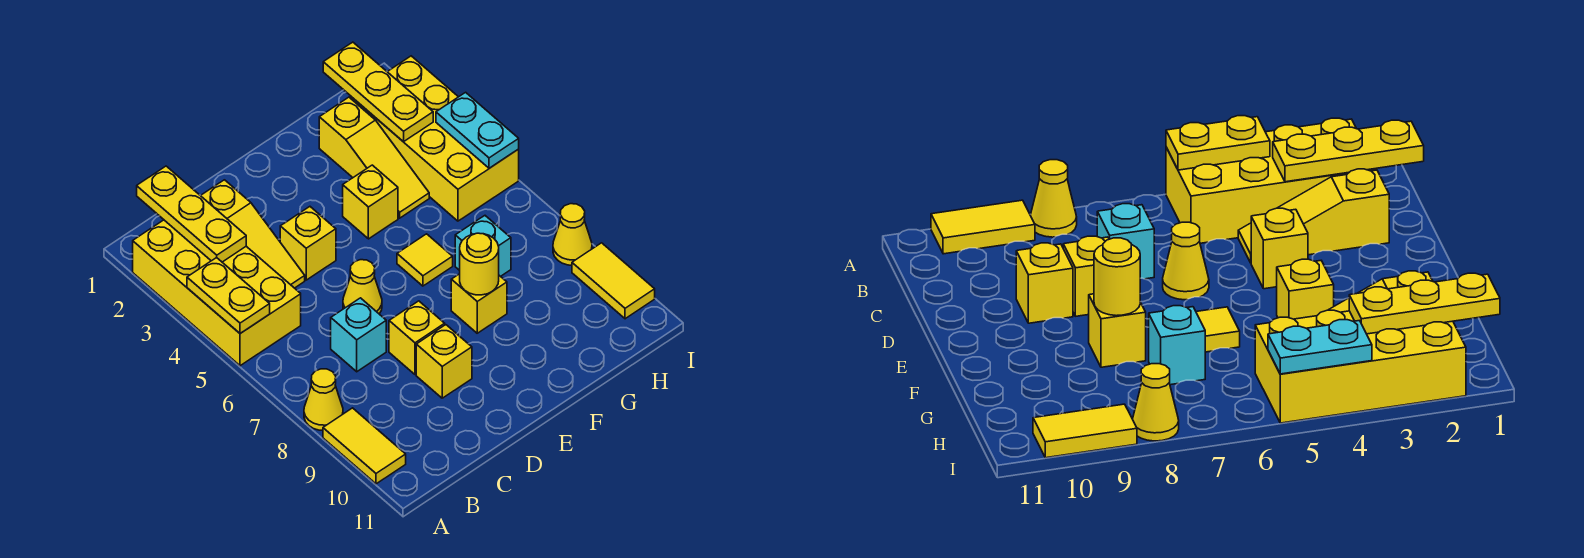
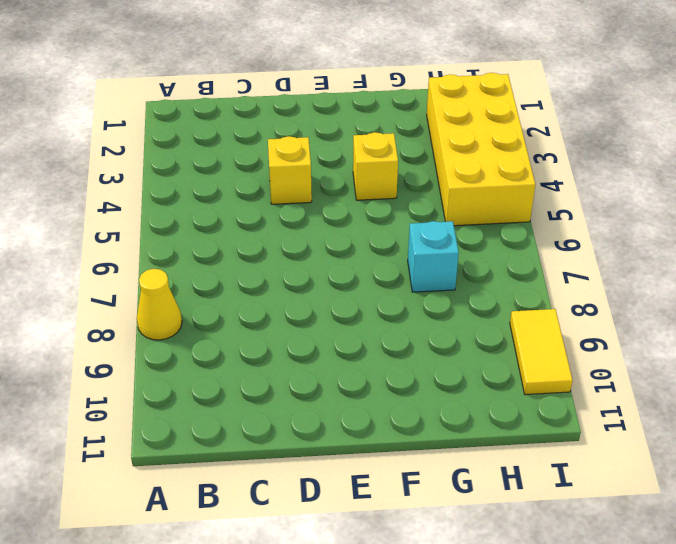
none -> yellow 2x4 brick [133,220,301,366]
none -> yellow 1x2 tile [323,408,406,484]
none -> yellow 1x3 slope [201,180,305,288]

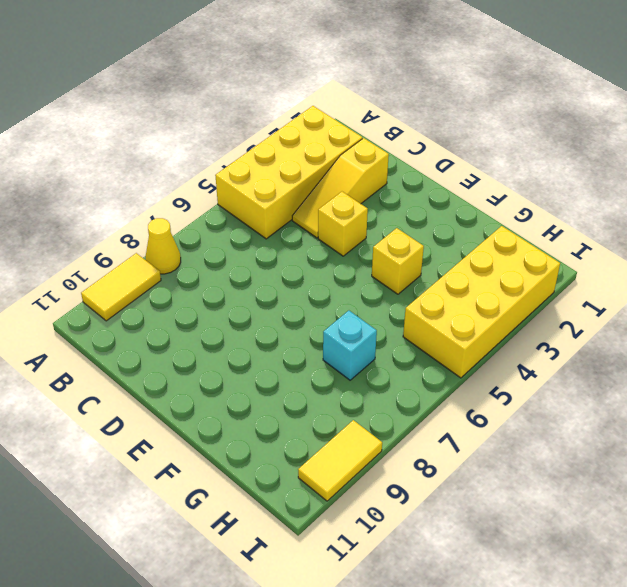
none -> cyan 1x1 brick [331,298,386,372]
none -> yellow 1x1 cone [343,260,382,314]
none -> yellow 1x1 brick [389,301,445,375]

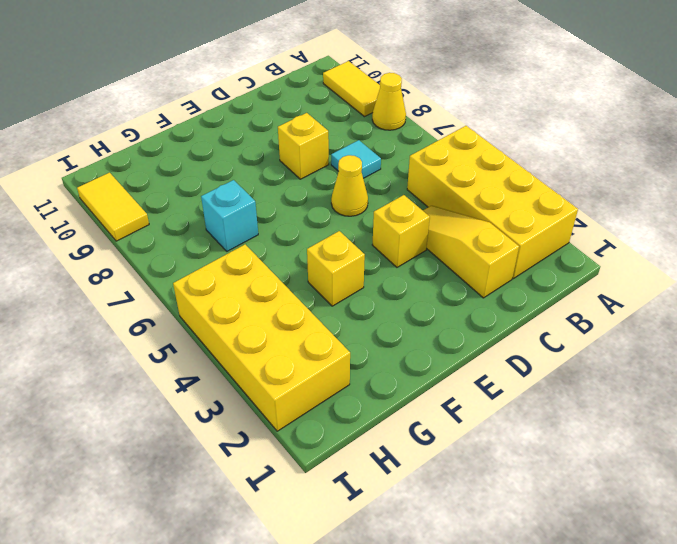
cyan 1x1 tile [331,140,381,178] -> cyan 1x1 brick [331,298,386,372]
none -> yellow 1x1 brick [416,325,472,398]
none -> yellow 1x1 tile [397,234,453,286]
none -> yellow 1x1 brick [451,274,507,333]

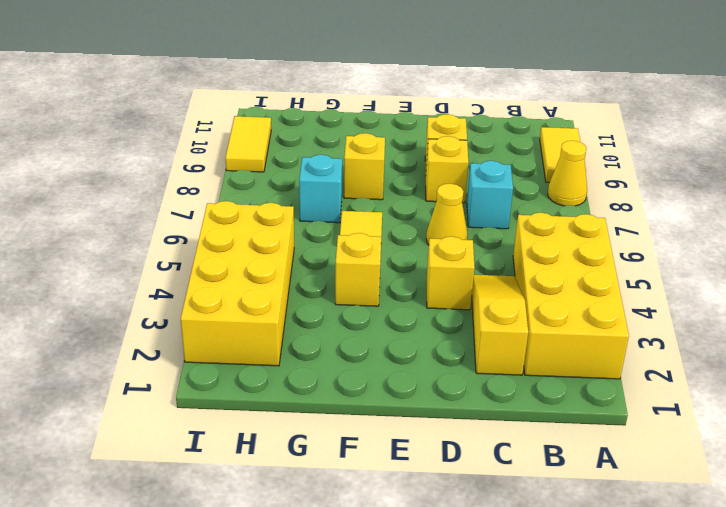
none -> yellow 1x3 slope [319,97,429,218]
none -> yellow 1x1 cone [553,204,592,265]
none -> yellow 1x2 plate [187,258,270,333]

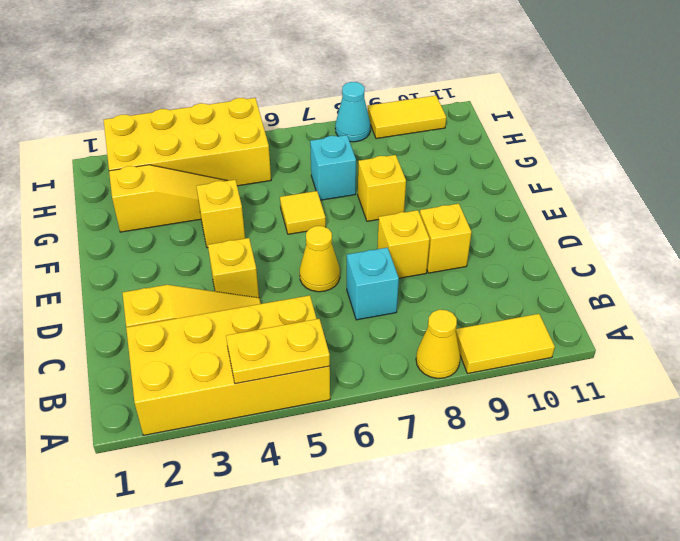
cyan 1x1 cone [335,82,371,142] -> yellow 1x1 cone [553,204,592,265]
none -> yellow 1x3 plate [137,166,246,262]
none -> yellow 1x1 round brick [460,233,499,295]
none -> yellow 1x3 plate [323,42,433,142]

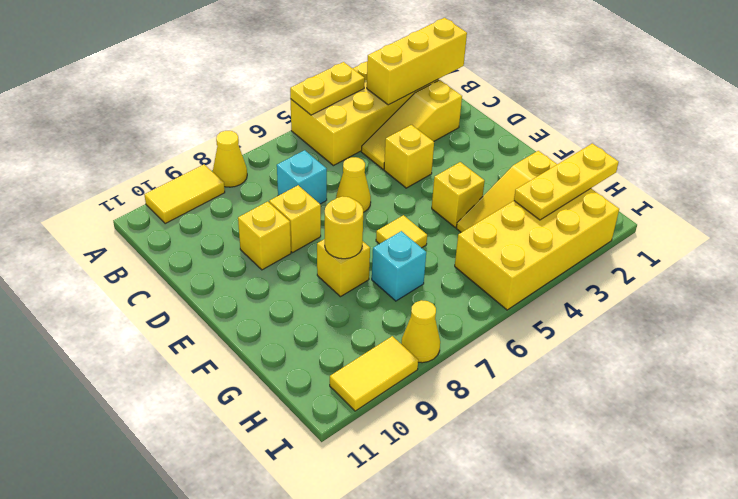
yellow 1x3 brick [367,18,467,105] -> yellow 1x3 plate [137,166,246,262]
none -> cyan 1x2 plate [436,92,519,168]

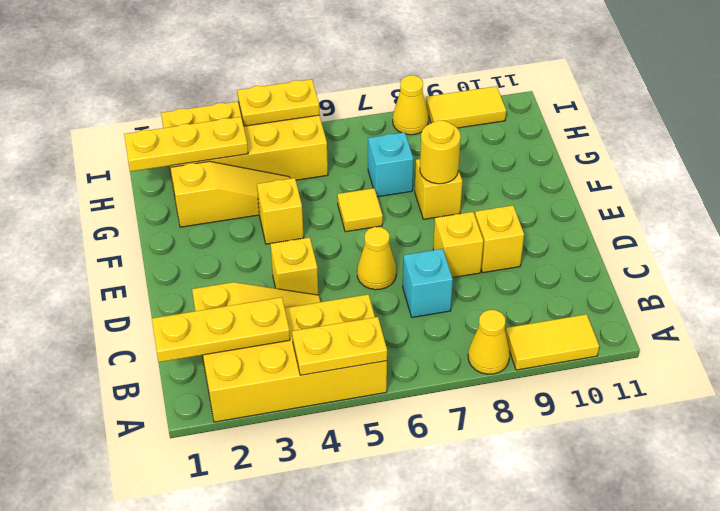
yellow 1x2 plate [237,79,319,126] -> cyan 1x2 plate [436,92,519,168]

